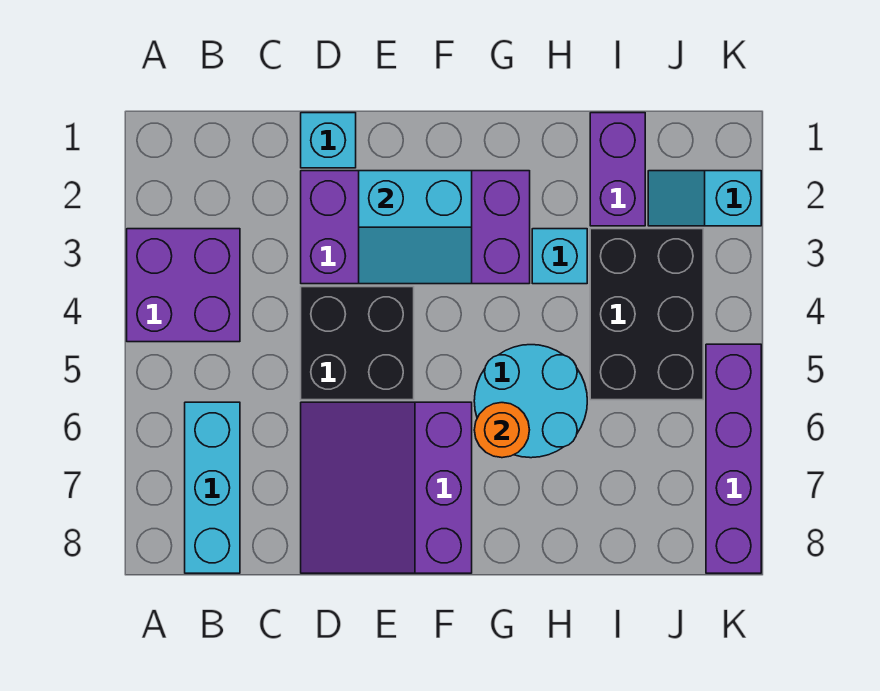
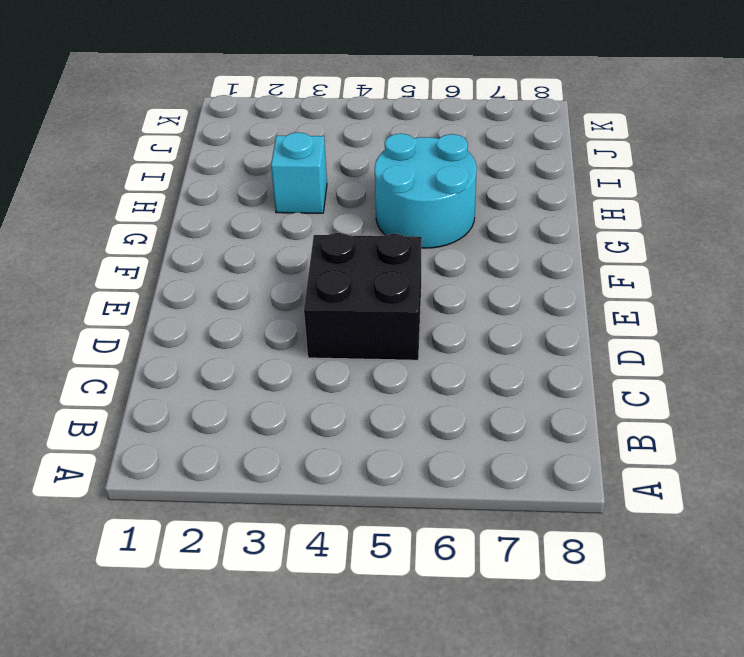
none -> purple 2x2 brick [127,229,240,342]
none -> cyan 1x3 brick [185,402,240,573]
none -> cyan 1x1 brick [301,113,356,168]

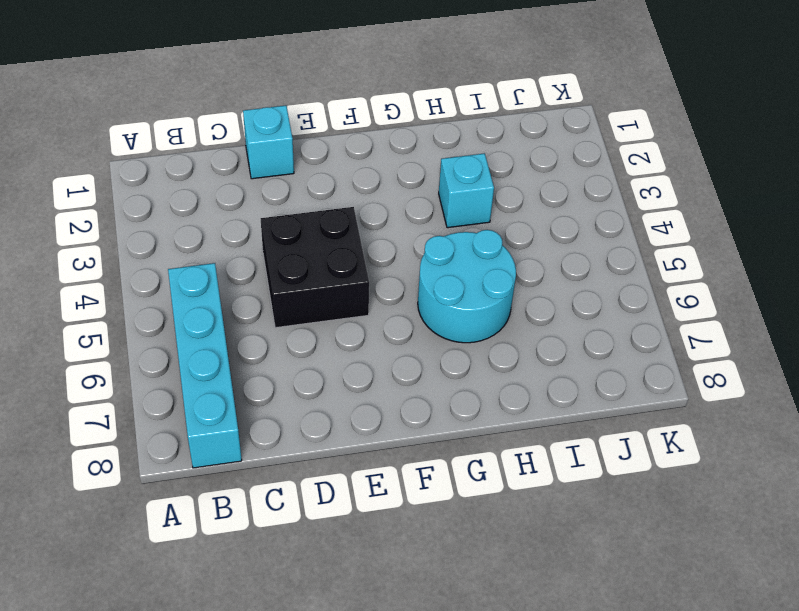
cyan 1x4 brick [168,263,242,468] -> cyan 1x3 brick [185,402,240,573]
none -> purple 2x2 brick [127,229,240,342]
none -> purple 2x4 brick [301,171,530,284]
none -> purple 3x3 slope [301,402,472,573]

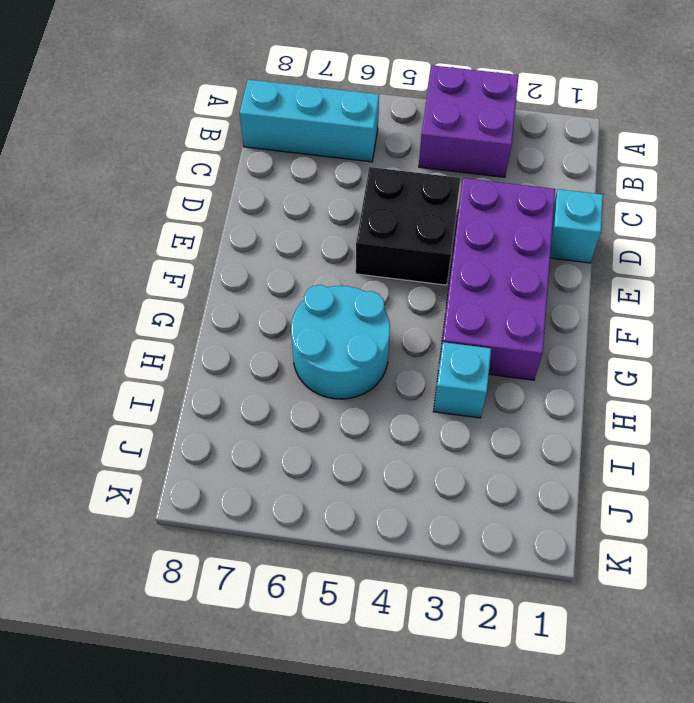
none -> purple 3x3 slope [301,402,472,573]
none -> purple 1x2 brick [590,113,645,226]
none -> black 2x3 brick [590,229,703,400]

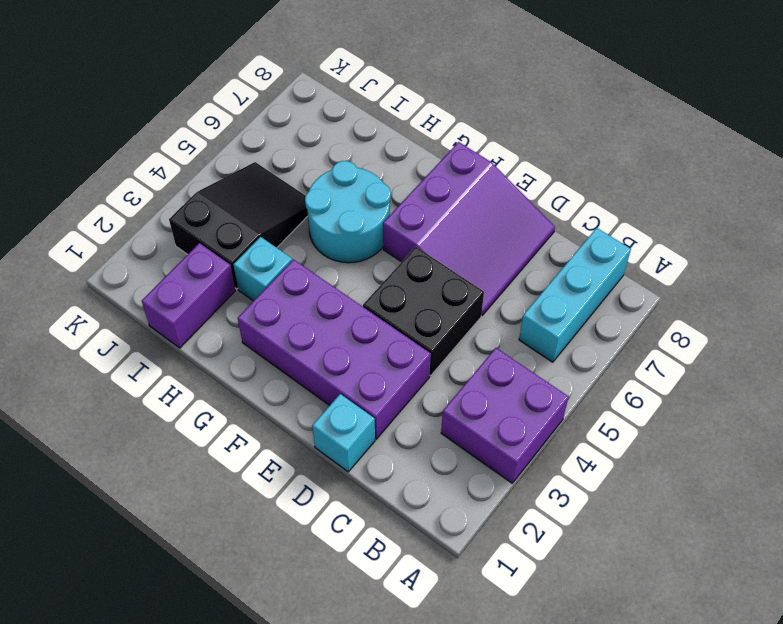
black 2x3 slope [169,162,308,289] -> black 2x3 brick [590,229,703,400]
none -> cyan 1x2 slope [648,171,761,226]
none -> purple 1x4 brick [706,344,761,573]
none -> cyan 2x2 slope [359,171,472,284]

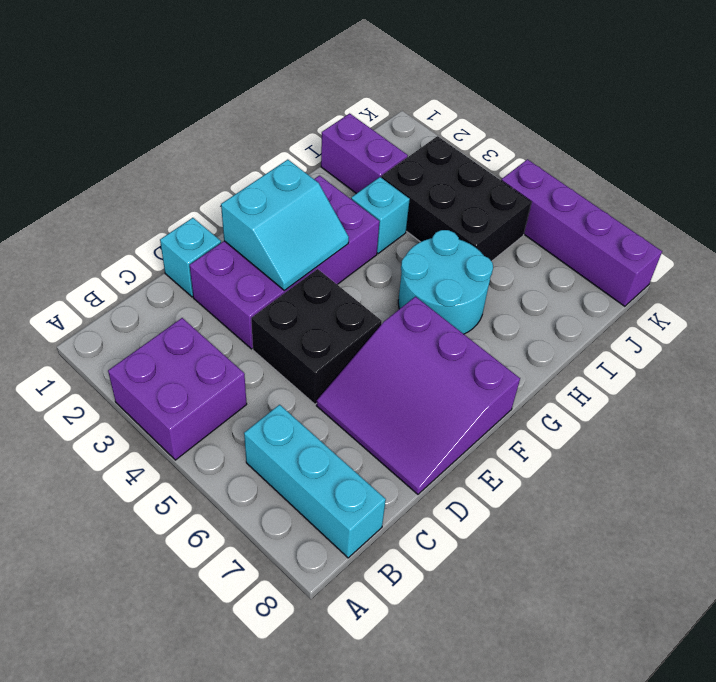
none -> cyan 1x2 slope [648,171,761,226]
none -> orange 1x1 round brick [474,403,529,458]

